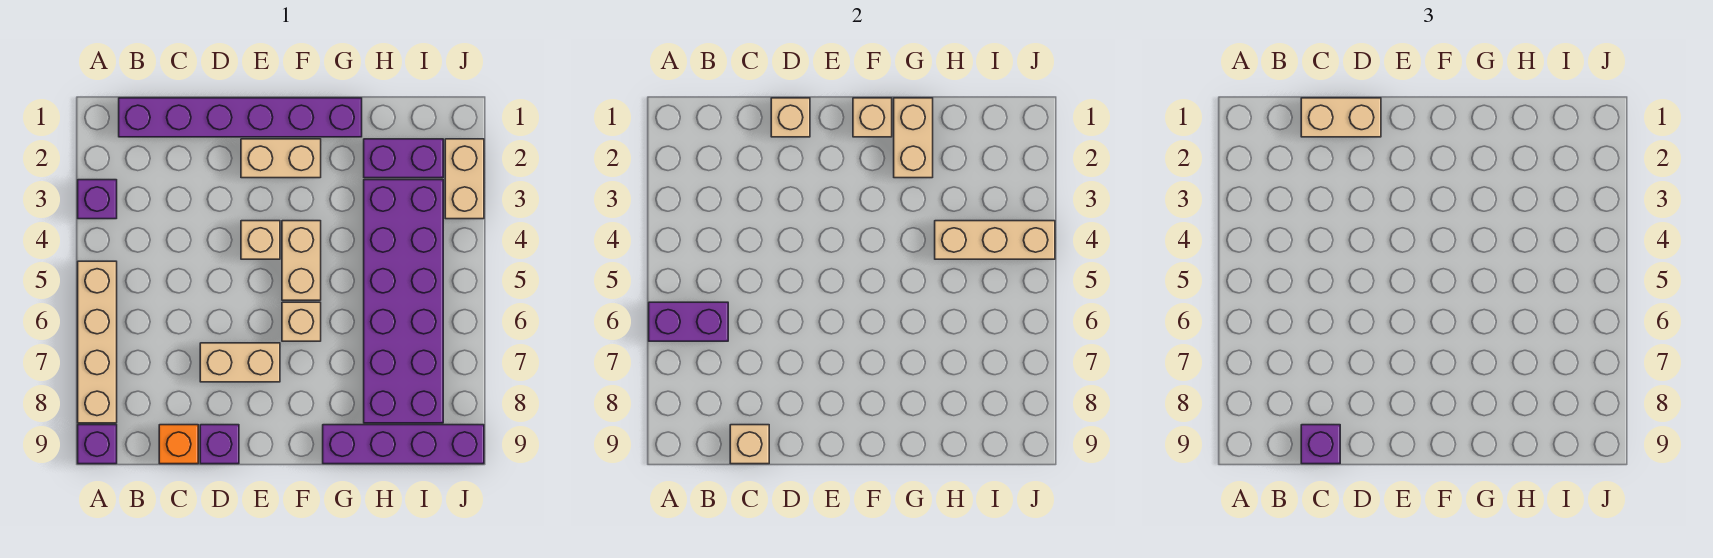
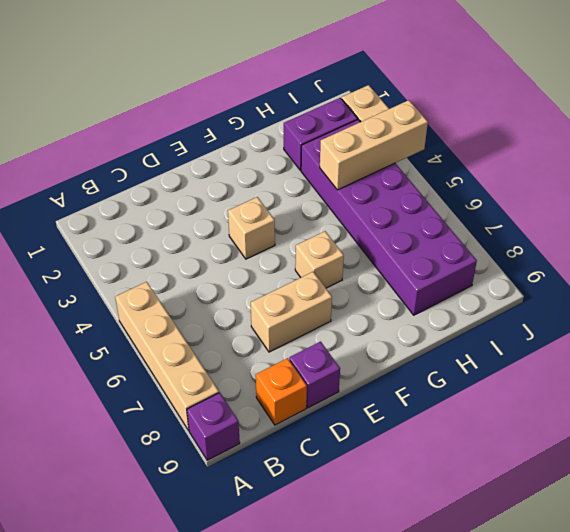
none -> purple 1x1 brick [78,180,117,219]
none -> purple 1x6 brick [119,98,362,137]
none -> tan 1x2 brick [241,139,321,178]

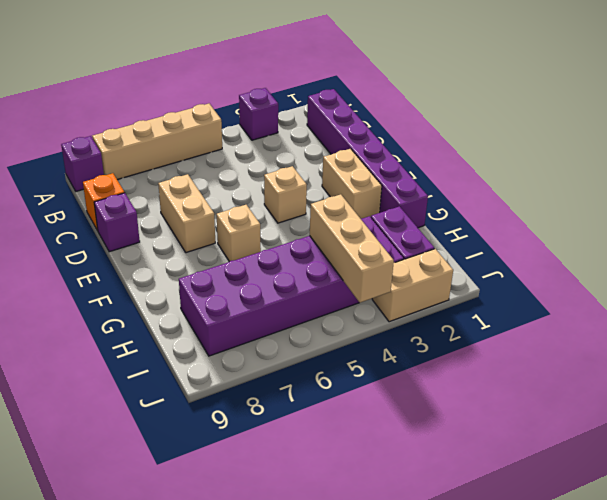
none -> tan 1x2 brick [282,221,321,300]
none -> purple 1x4 brick [323,425,484,464]
none -> purple 1x2 brick [649,302,728,341]

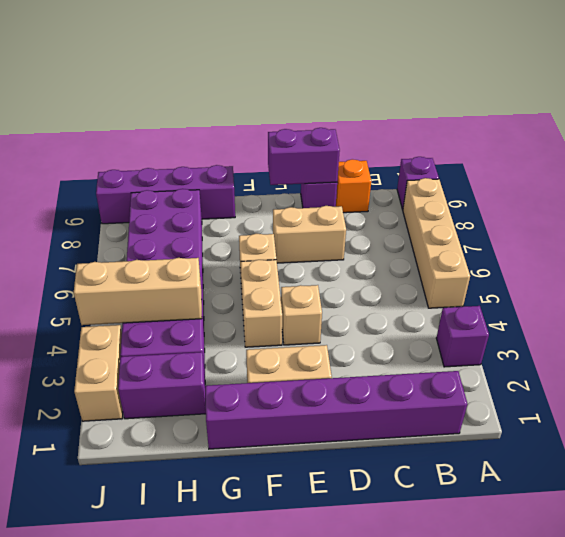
purple 1x2 brick [268,128,340,185] -> purple 1x2 brick moved to [649,302,728,341]
none -> tan 1x1 brick [730,425,769,464]
none -> tan 1x1 brick [771,98,810,137]
none -> tan 1x1 brick [853,98,892,137]

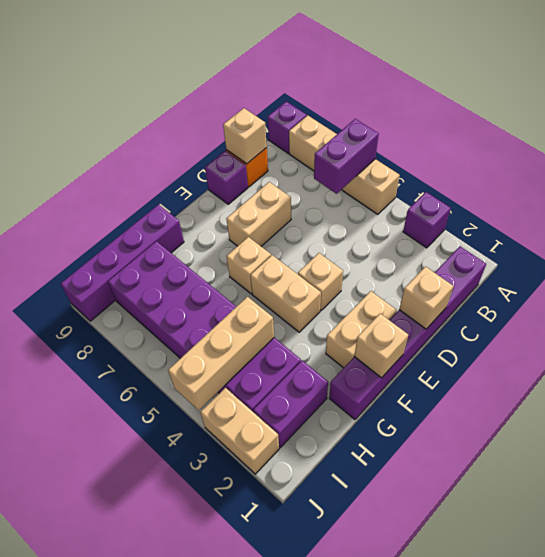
none -> tan 1x2 brick [894,98,933,178]
none -> tan 1x2 brick [1301,98,1381,137]
none -> purple 1x1 brick [1301,425,1340,464]

